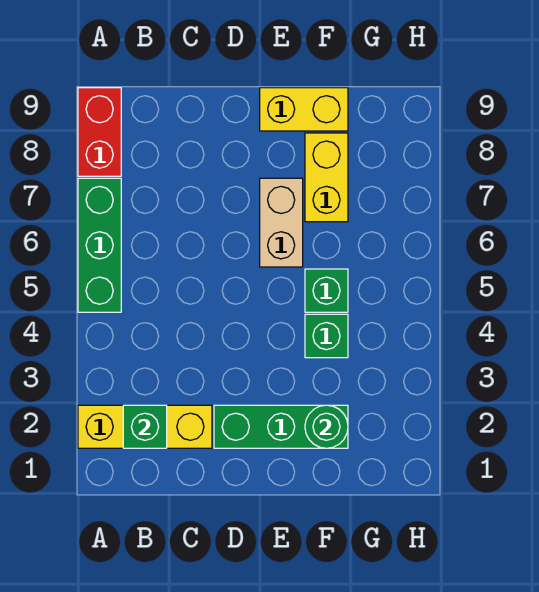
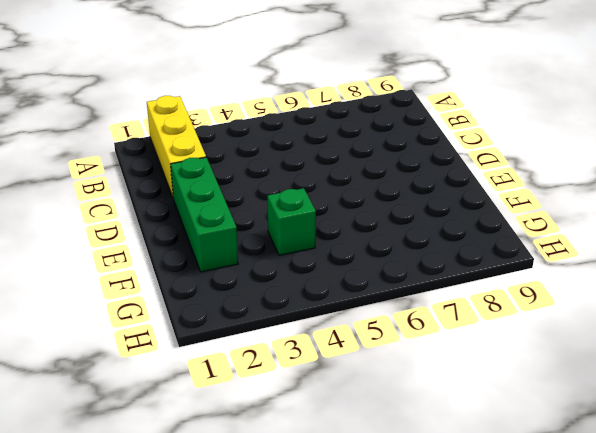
none -> green 1x3 brick [78,178,121,312]
none -> red 1x2 brick [78,88,121,176]

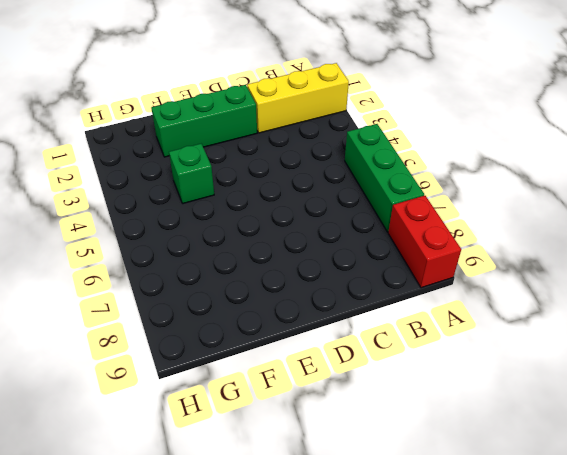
none -> tan 1x2 brick [260,178,303,267]
none -> yellow 1x2 brick [260,88,348,131]

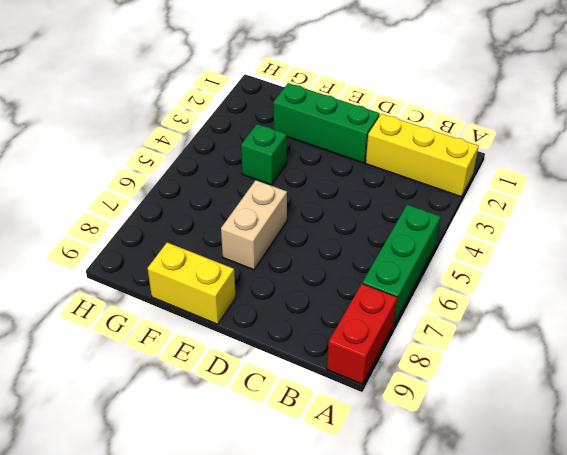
none -> green 1x1 brick [305,269,348,312]
none -> yellow 1x2 brick [305,133,348,222]

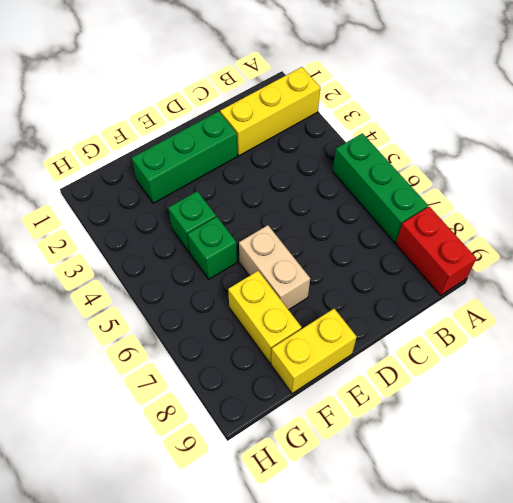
none -> green 1x1 brick [123,405,167,448]
none -> green 1x1 round brick [305,405,348,448]

